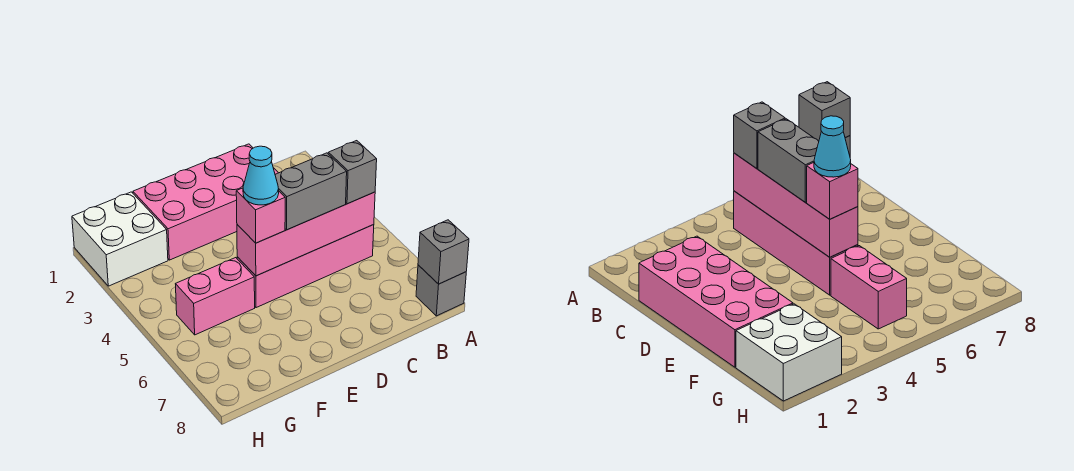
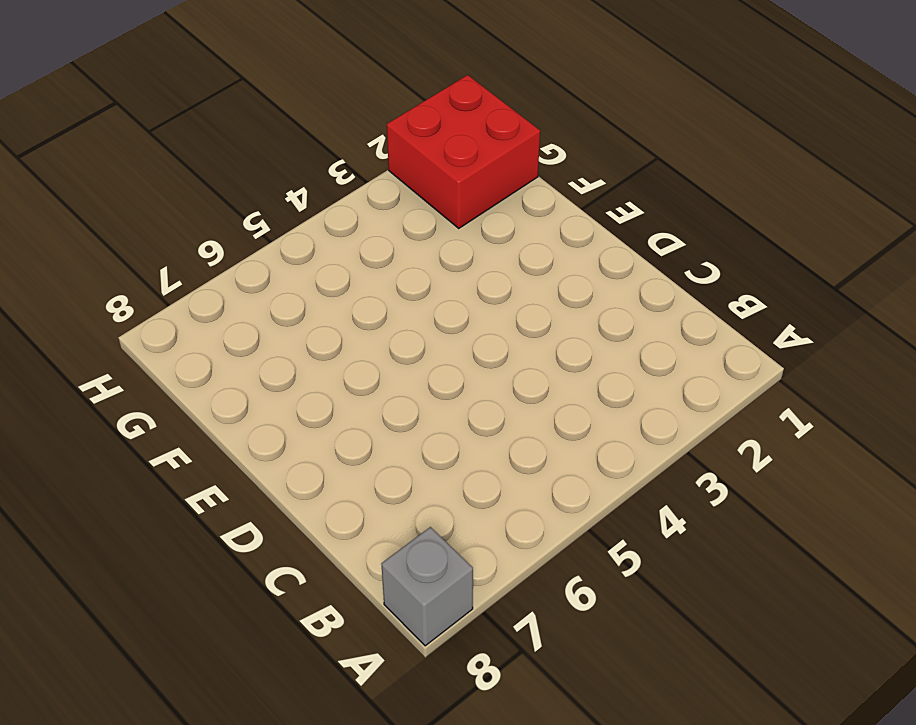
red 2x2 brick [387,75,540,228] -> white 2x2 brick [72,192,168,286]
none -> pink 1x4 brick [237,225,374,308]
none -> pink 2x4 brick [133,144,278,260]

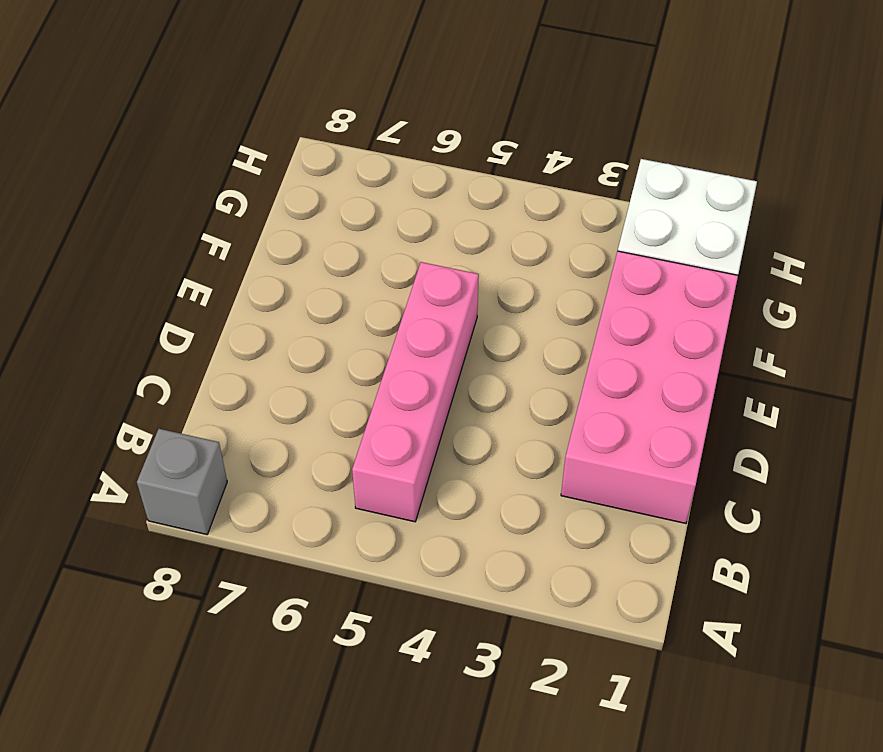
none -> pink 1x2 brick [176,258,255,335]
none -> grey 1x1 brick [418,220,469,284]

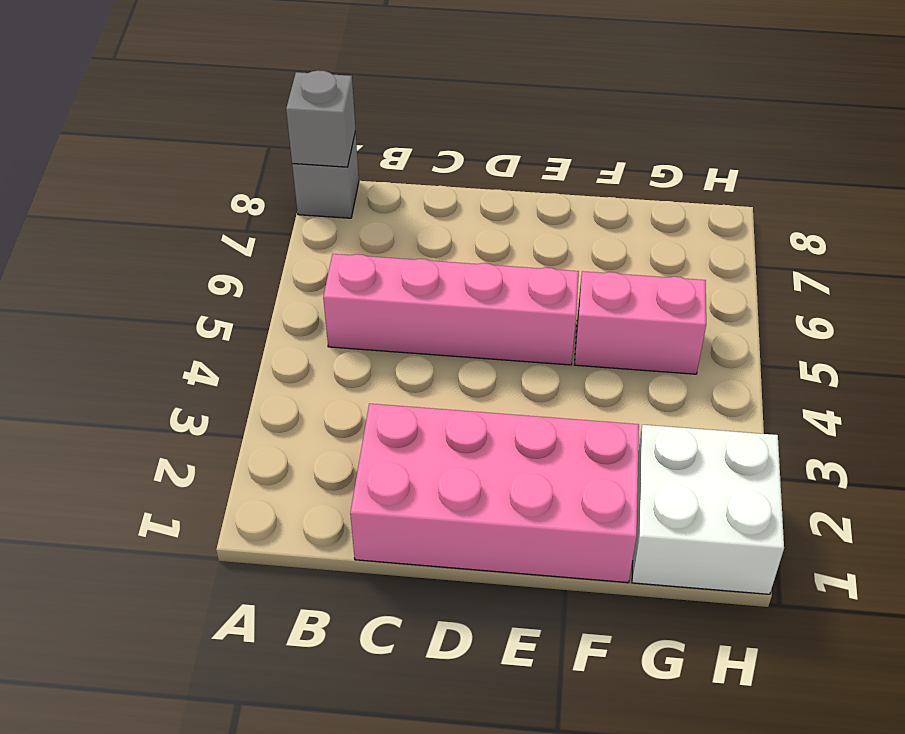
none -> pink 1x4 brick [237,192,375,276]
none -> grey 1x1 brick [328,141,377,204]

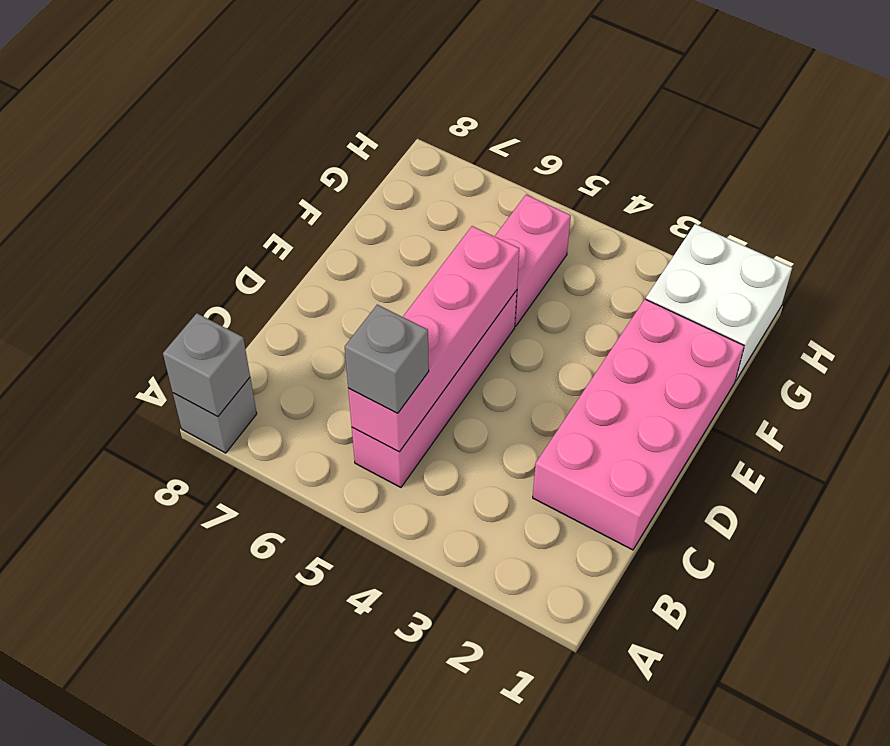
none -> grey 1x2 brick [275,153,347,230]
none -> pink 1x1 brick [236,188,285,243]

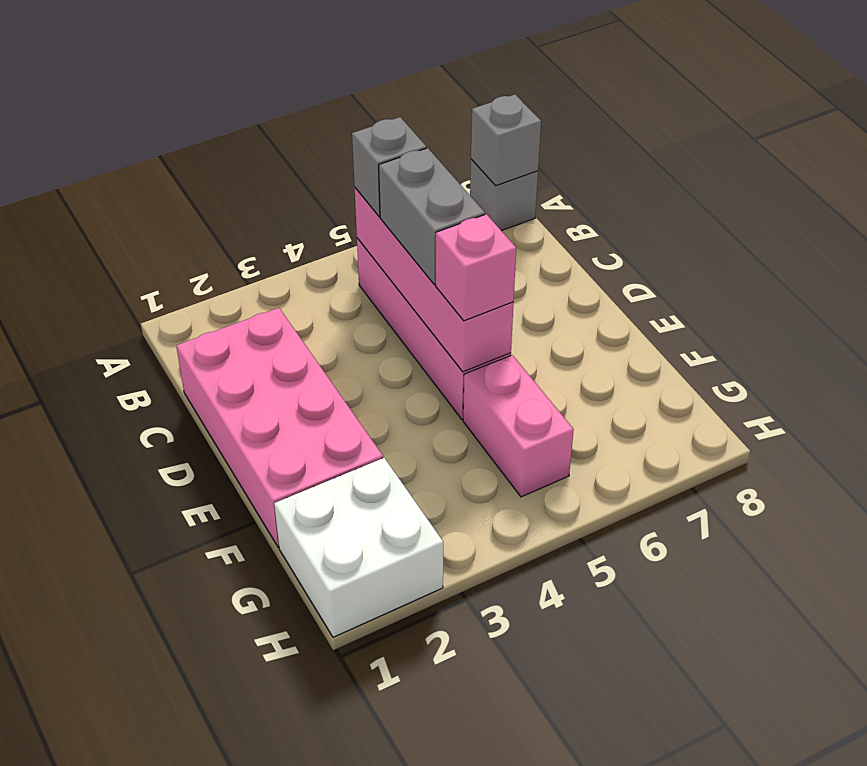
none -> cyan 1x1 cone [243,146,279,205]

